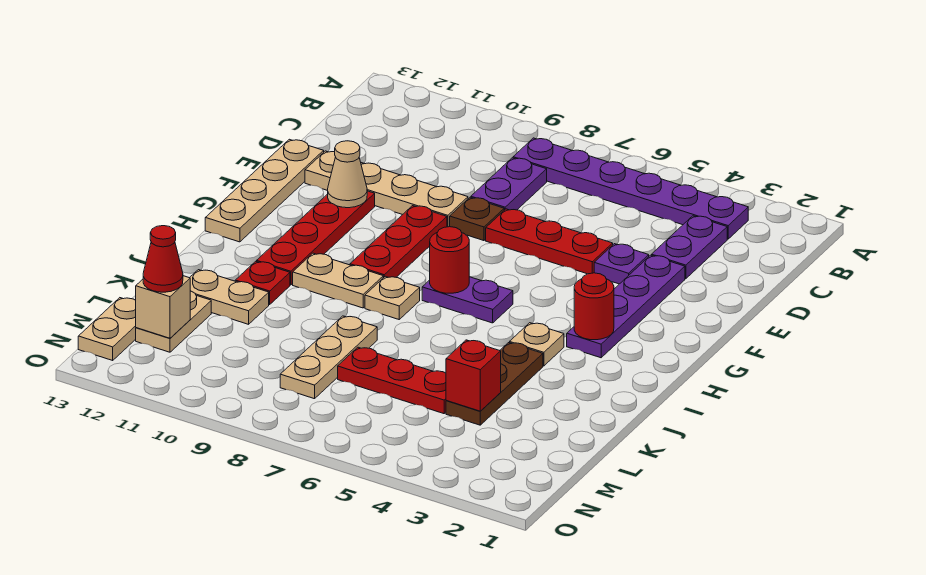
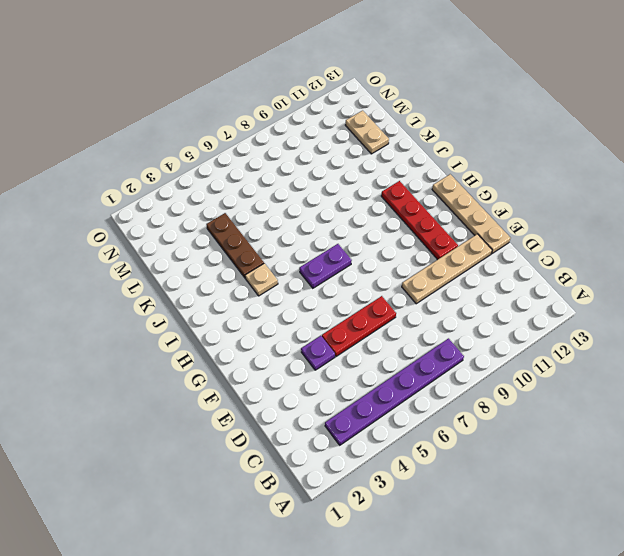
none -> purple 1x2 plate [652,216,727,279]
none -> purple 1x2 plate [471,158,547,210]
none -> purple 1x4 plate [567,255,685,358]

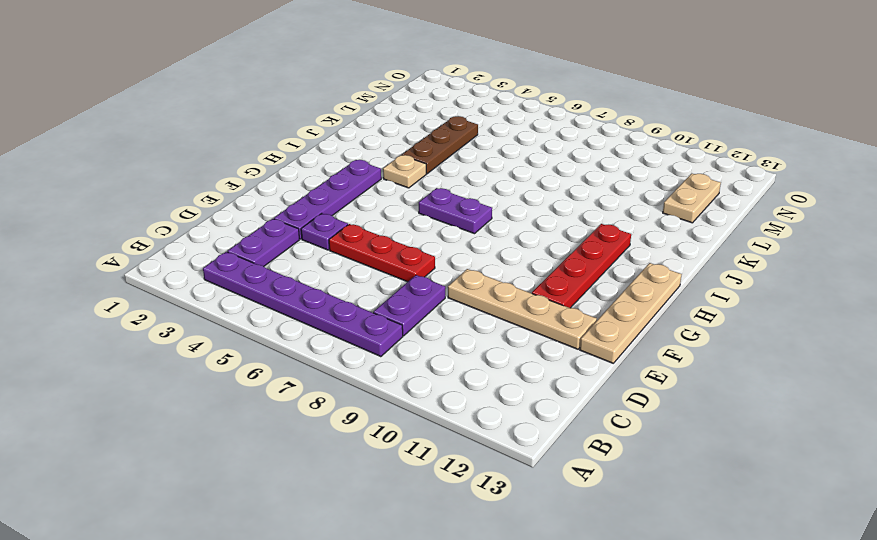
none -> brown 1x1 plate [450,197,504,241]
none -> red 1x3 plate [350,206,447,278]
none -> tan 1x1 plate [365,276,420,319]

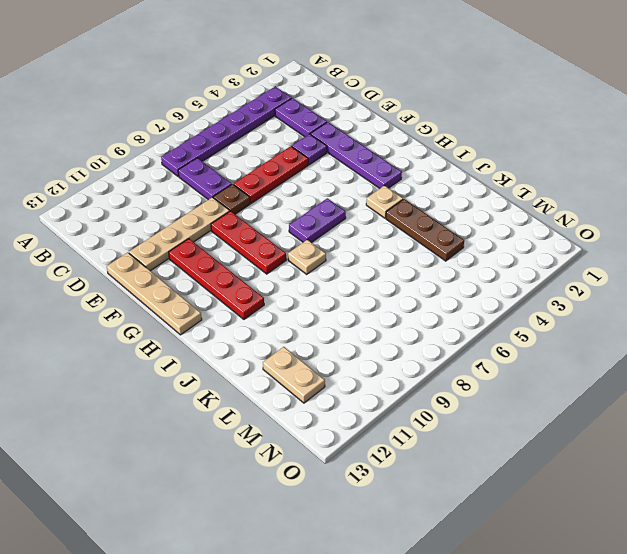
none -> tan 1x2 plate [293,253,383,308]
none -> red 1x1 plate [235,261,290,305]
none -> tan 1x3 plate [280,316,377,399]

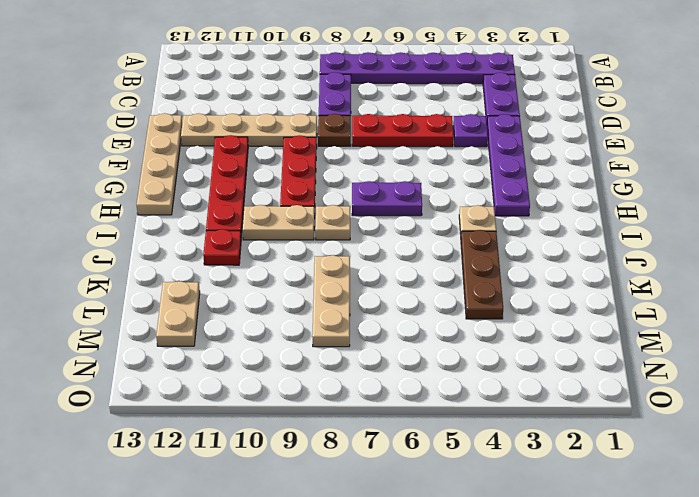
none -> tan 1x2 plate [190,270,269,324]
none -> red 1x3 plate [338,347,446,414]
none -> tan 1x2 plate [78,298,136,360]

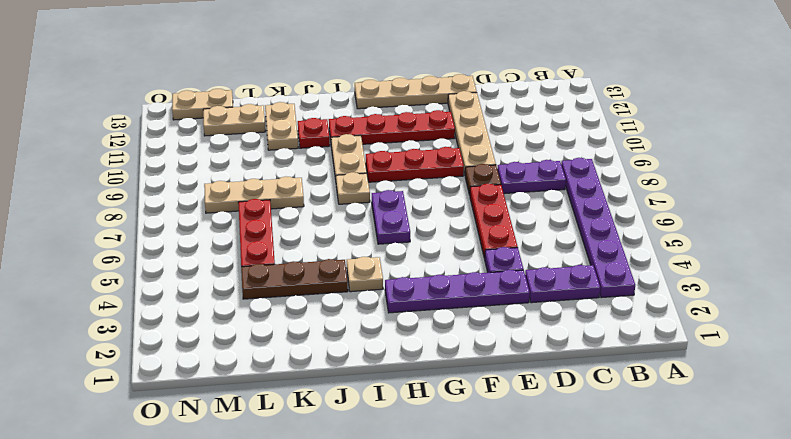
none -> tan 1x1 cone [328,141,367,208]
none -> red 1x1 round brick [574,273,614,340]
none -> red 1x1 round brick [430,227,469,293]

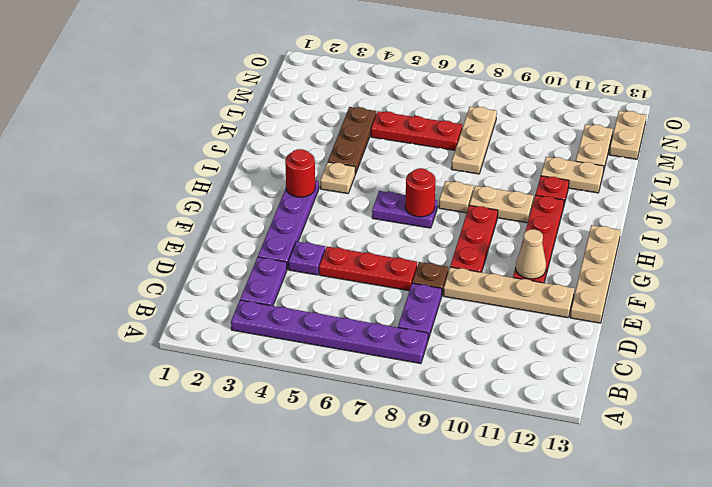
none -> red 1x1 brick [446,340,501,411]
none -> tan 1x1 brick [135,276,190,338]
none -> red 1x1 cone [143,226,183,292]

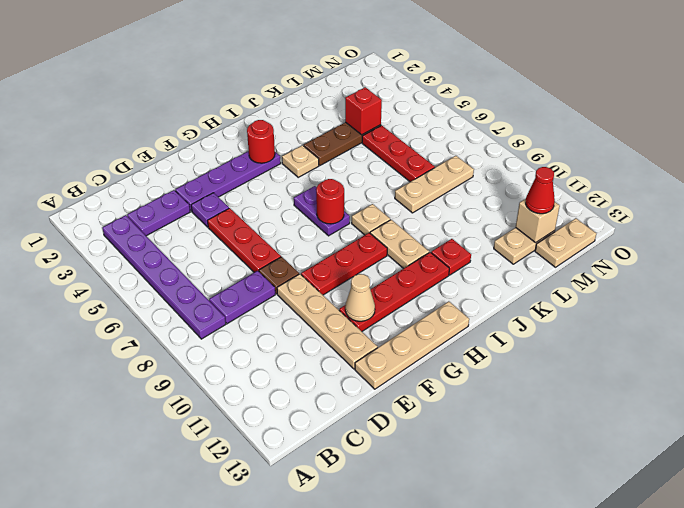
none -> tan 1x2 plate [190,270,269,324]

